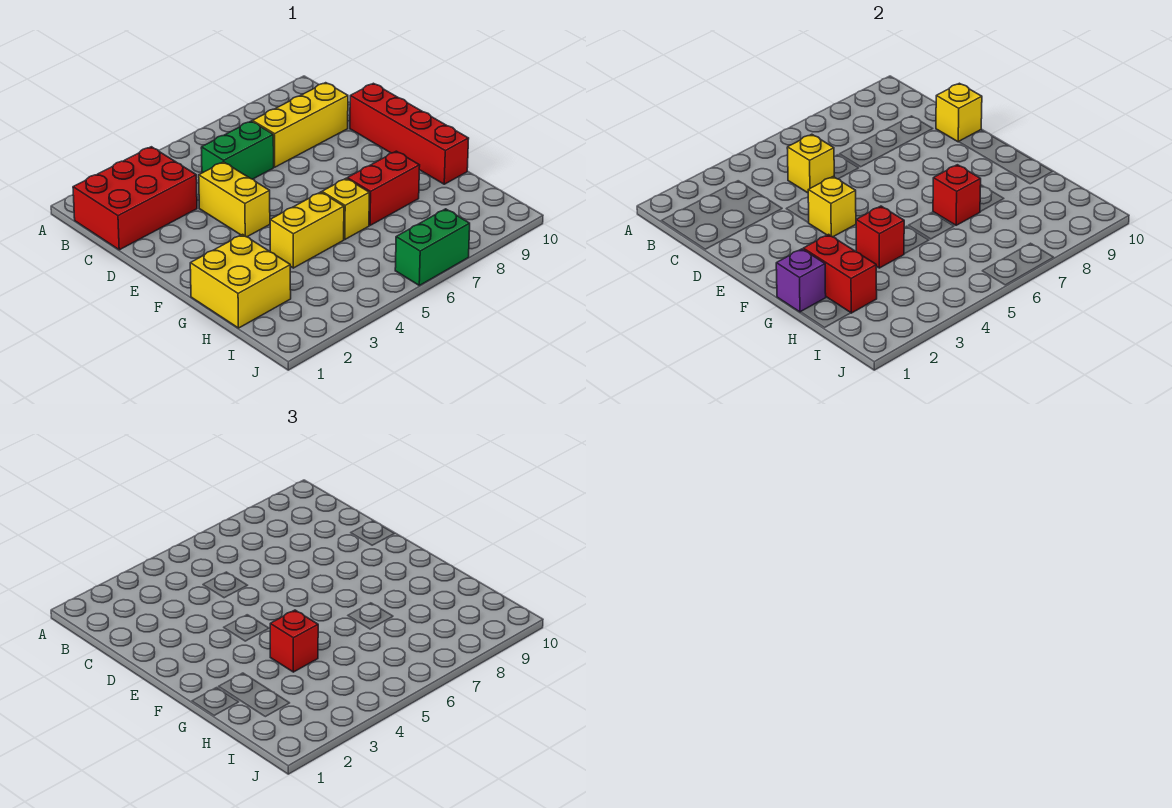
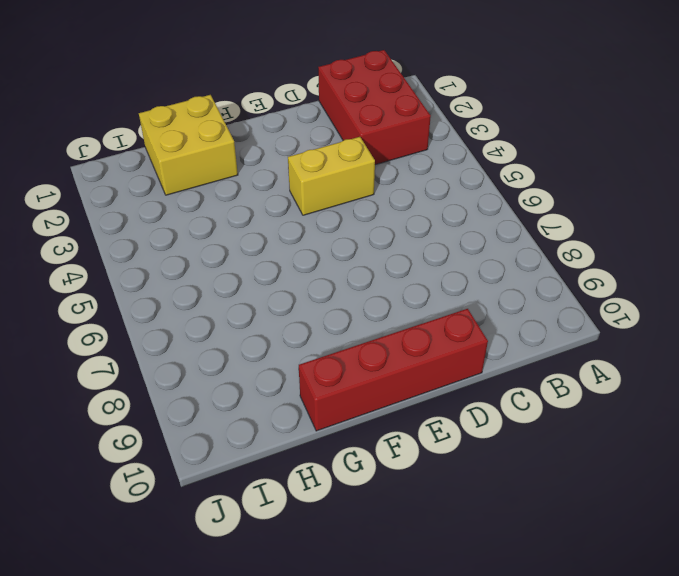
none -> green 1x2 brick [201,121,274,179]
none -> yellow 1x3 brick [252,83,348,167]
none -> yellow 1x2 brick [270,192,344,268]

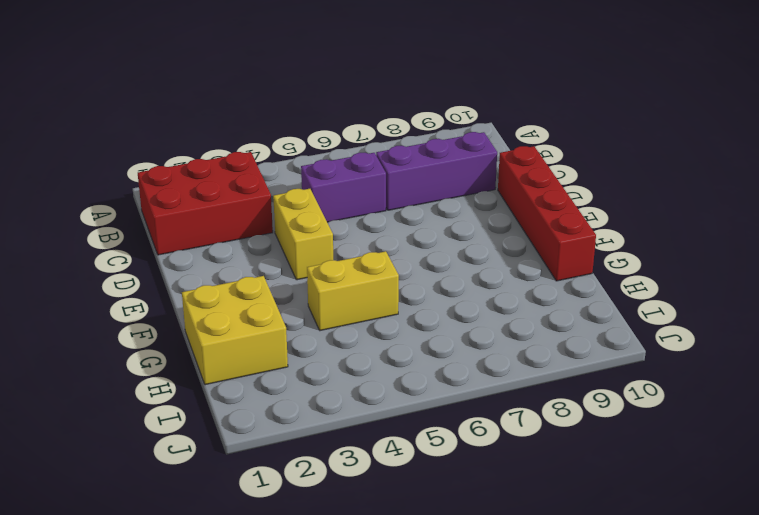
purple 1x2 brick [301,153,386,222] -> green 1x2 brick [201,121,274,179]
purple 1x3 brick [376,132,497,210] -> yellow 1x3 brick [252,83,348,167]
none -> yellow 1x1 brick [322,178,369,239]
none -> red 1x2 brick [347,151,420,225]
none -> green 1x2 brick [395,209,470,285]

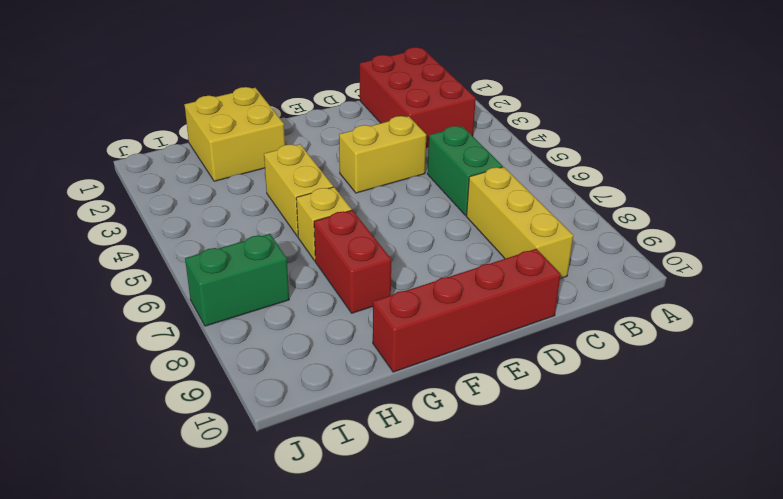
green 1x2 brick [185,234,289,326] -> green 1x2 brick turned to [395,209,470,285]
none -> yellow 1x1 brick [787,134,834,193]
none -> yellow 1x1 brick [936,83,982,142]
none -> yellow 1x1 brick [808,177,856,237]

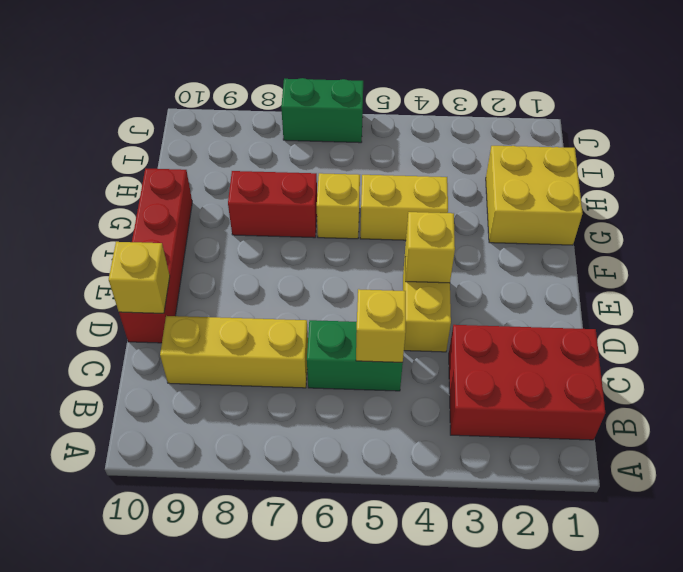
none -> purple 1x1 brick [776,249,826,312]
none -> red 1x2 brick [803,234,877,313]
none -> red 1x1 brick [856,206,904,268]

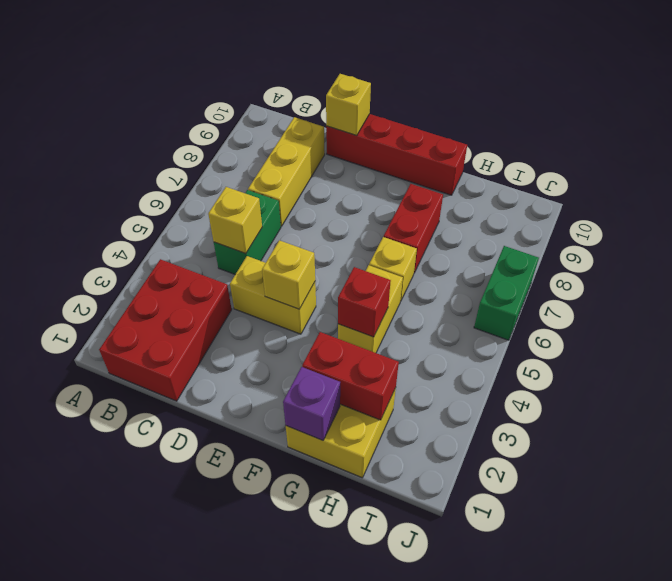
none -> red 1x1 brick [933,165,981,225]
none -> red 1x1 brick [270,610,318,672]

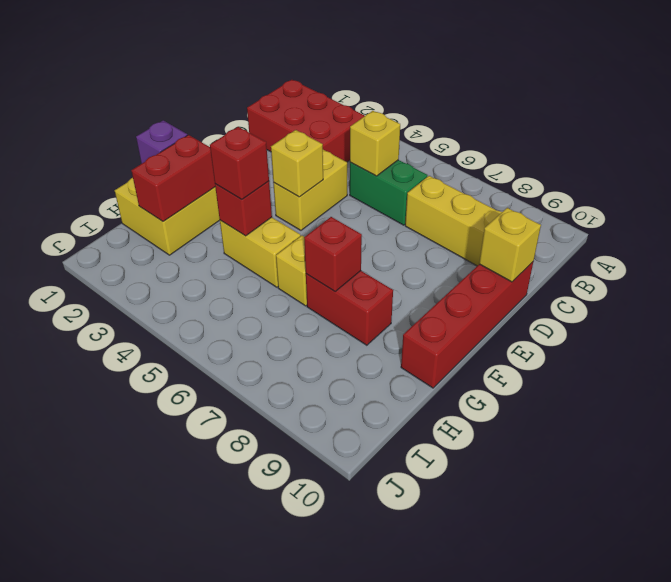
none -> green 1x2 brick [395,209,470,285]

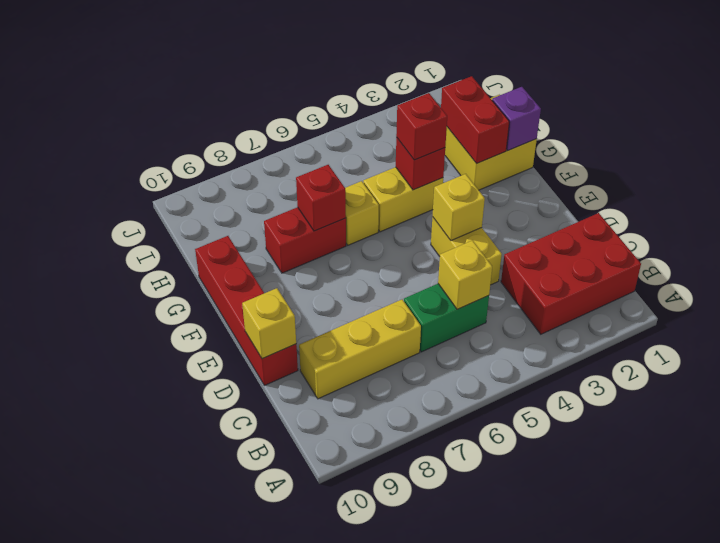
none -> green 1x2 brick [395,209,470,285]

